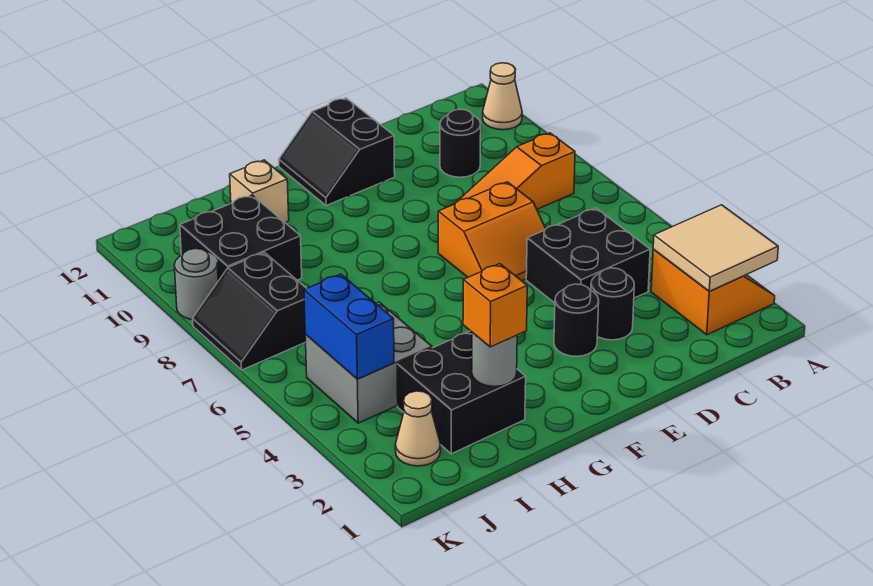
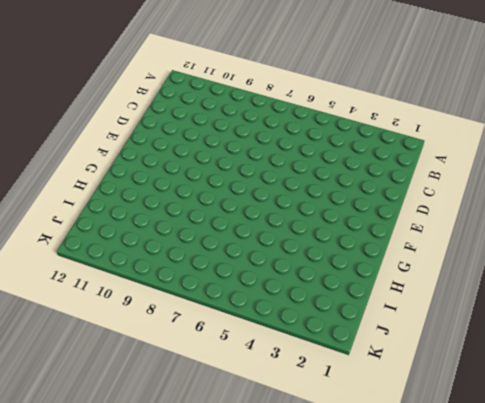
none -> orange 2x2 slope [651,250,775,335]
none -> tan 1x1 cone [483,63,522,130]
none -> orange 1x3 slope [457,133,575,209]

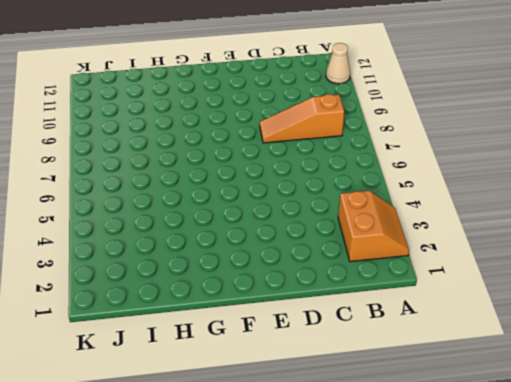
none -> black 2x2 brick [526,208,650,303]
none -> black 1x1 round brick [440,109,481,177]
none -> black 1x1 round brick [591,268,634,340]

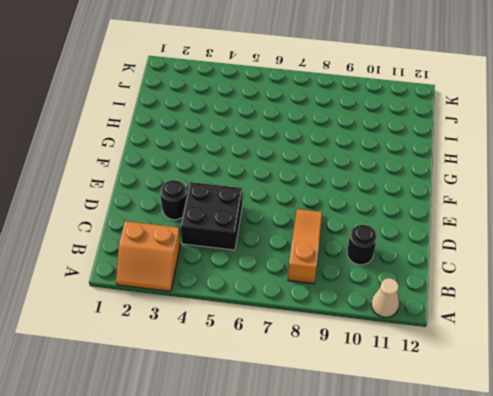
none -> orange 2x2 slope [438,182,546,281]
none -> black 1x1 round brick [554,284,599,356]
none -> black 2x2 slope [279,98,395,206]

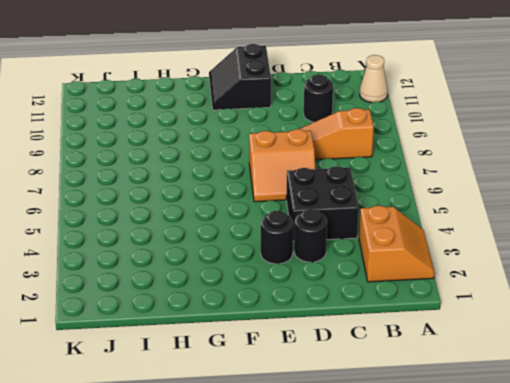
none -> black 2x2 brick [397,331,526,454]
none -> tan 1x1 brick [230,160,289,223]
none -> grey 2x2 brick [305,302,432,423]

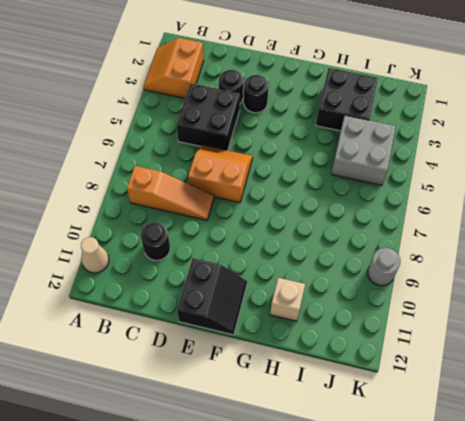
none -> black 2x2 brick [180,195,302,281]
none -> tan 1x1 cone [395,391,441,466]
none -> black 2x2 slope [193,252,307,370]

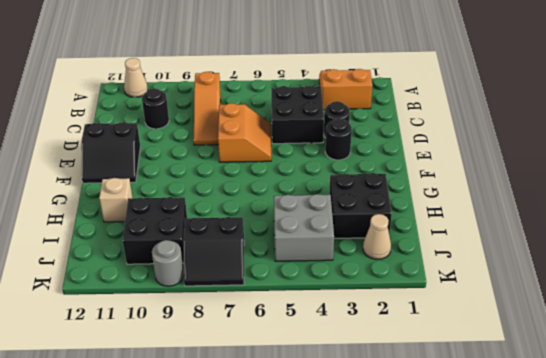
none -> tan 2x2 tile [653,205,778,291]
none -> grey 1x1 round brick [472,333,517,387]
none -> blue 1x2 brick [304,274,394,379]

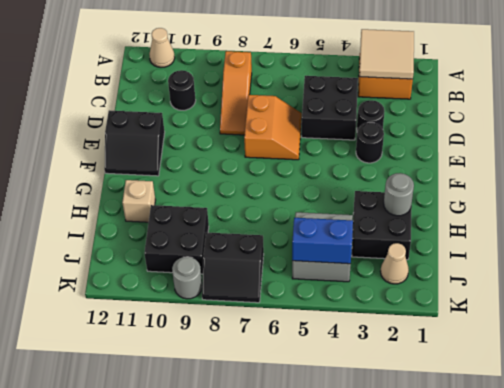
none -> orange 1x1 brick [463,264,527,347]

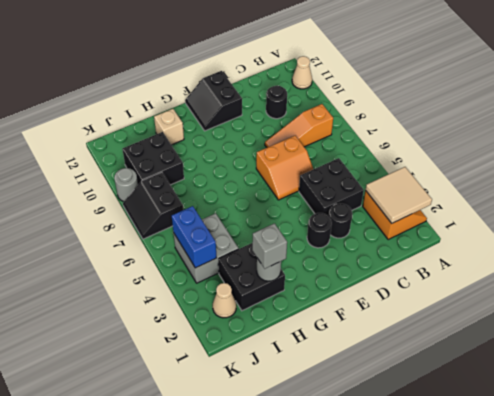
grey 1x1 brick [252,223,287,269] -> orange 1x1 brick [463,264,527,347]

